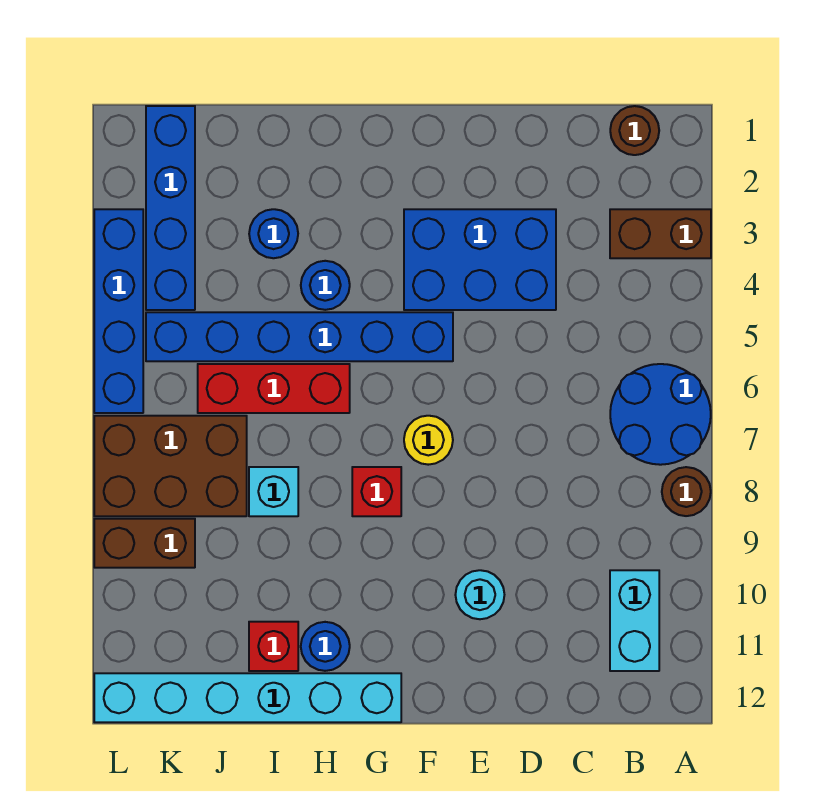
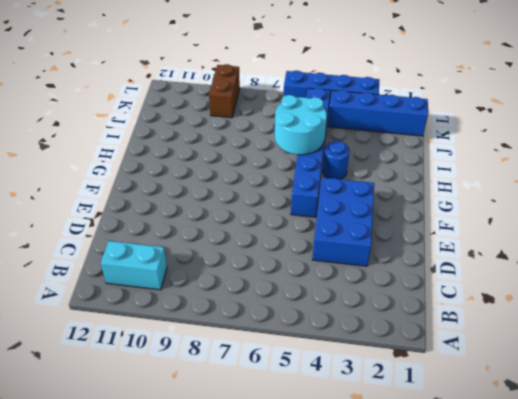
cyan 2x2 round brick [275,95,327,155] -> none
none -> brown 1x2 brick [610,209,711,258]
none -> blue 2x2 round brick [610,364,711,465]
none -> brown 1x1 round brick [662,467,711,516]

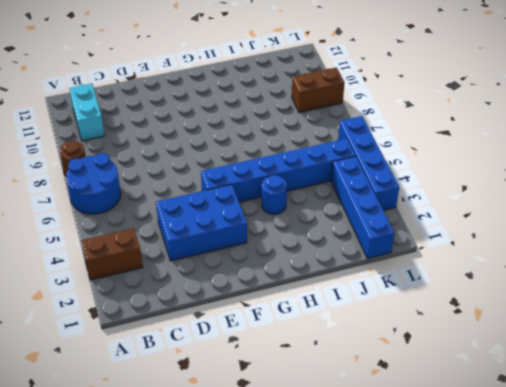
none -> brown 1x1 round brick [610,106,659,155]
none -> cyan 1x1 round brick [455,570,504,619]
none -> yellow 1x1 round brick [404,416,453,465]

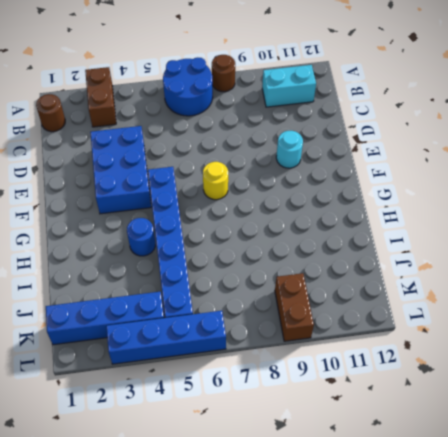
none -> red 1x1 brick [352,467,401,516]
none -> cyan 1x6 brick [94,673,401,722]
none -> red 1x3 brick [198,364,350,413]

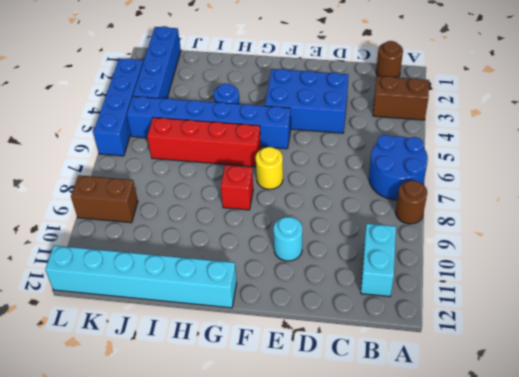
red 1x4 brick [147,118,261,167] -> red 1x3 brick [198,364,350,413]
none -> blue 1x1 round brick [301,622,350,671]
none -> blue 1x1 round brick [249,209,298,258]
none -> cyan 1x1 brick [249,467,298,516]

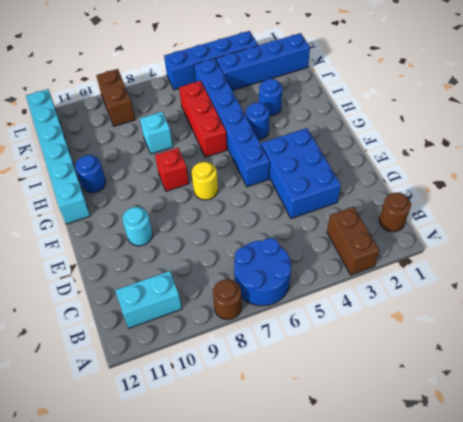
none -> red 1x1 brick [249,622,298,671]
none -> brown 2x3 brick [94,416,247,516]

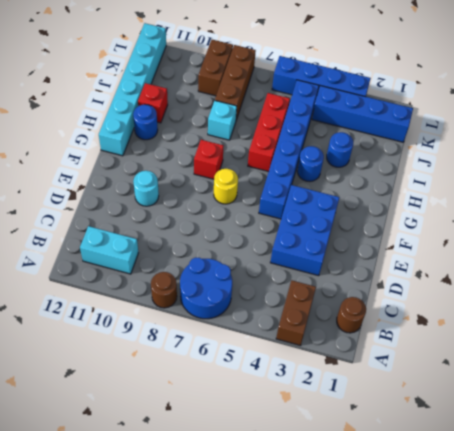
brown 1x3 brick [215,45,256,120] -> brown 2x3 brick [94,416,247,516]

